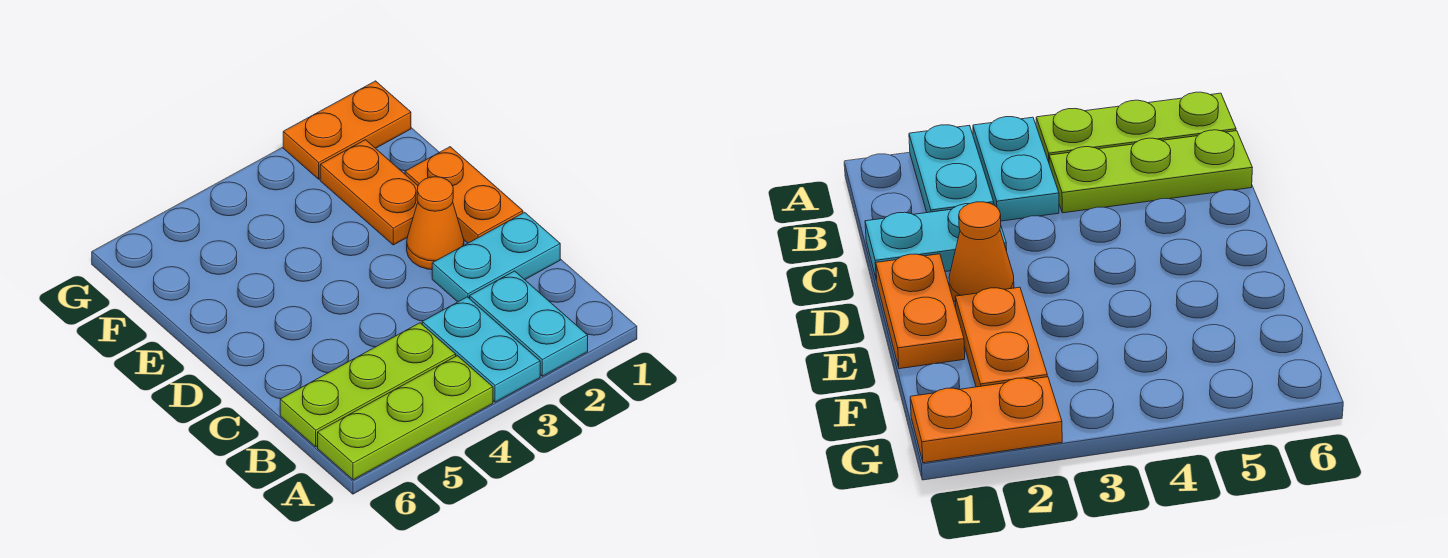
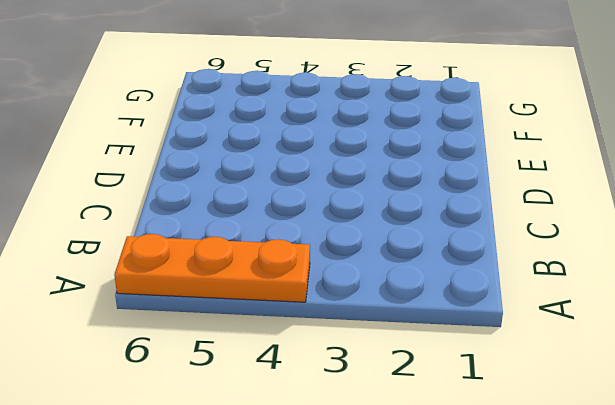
orange 1x3 plate [114,234,310,302] -> lime 1x3 plate [318,356,493,480]
none -> cyan 1x2 plate [470,271,588,376]
none -> cyan 1x2 plate [422,297,540,402]

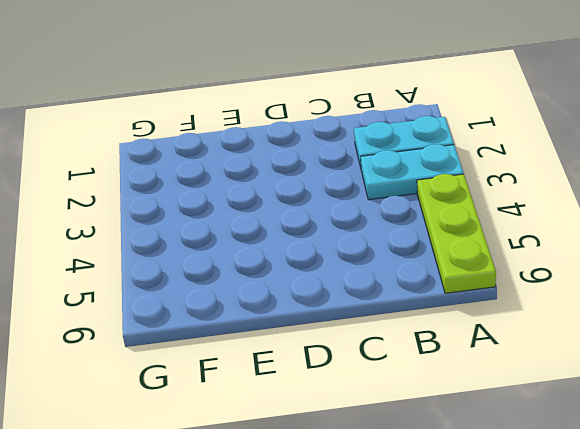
none -> lime 1x3 plate [280,323,456,447]
none -> cyan 1x2 plate [432,212,560,302]

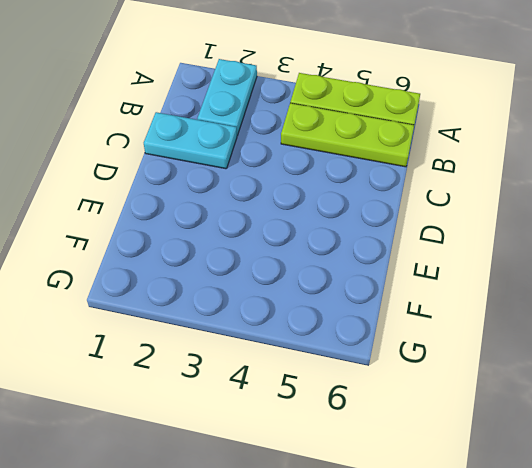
none -> cyan 1x2 plate [422,297,540,402]
none -> orange 1x2 plate [405,147,523,243]

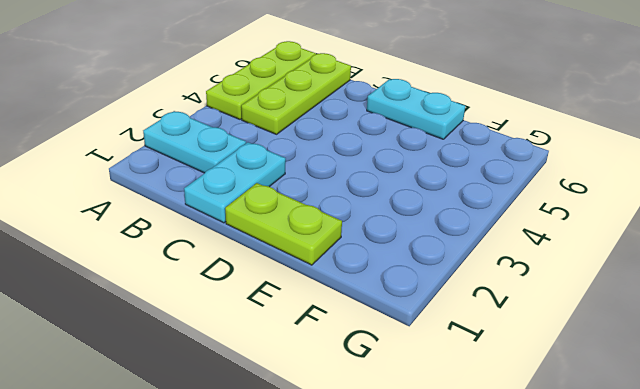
lime 1x2 plate [225,183,342,265] -> orange 1x2 plate [405,147,523,243]
cyan 1x2 plate [367,79,465,139] -> cyan 1x2 plate moved to [422,297,540,402]
none -> orange 1x1 cone [407,177,464,270]
none -> orange 1x2 plate [320,140,418,245]

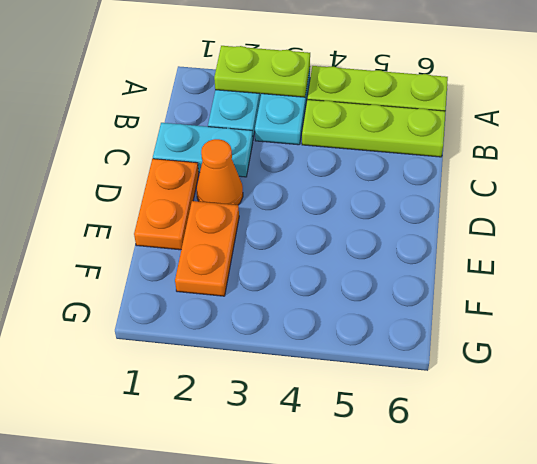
lime 1x2 plate [214,46,310,97] -> none
none -> orange 1x2 plate [283,81,411,179]

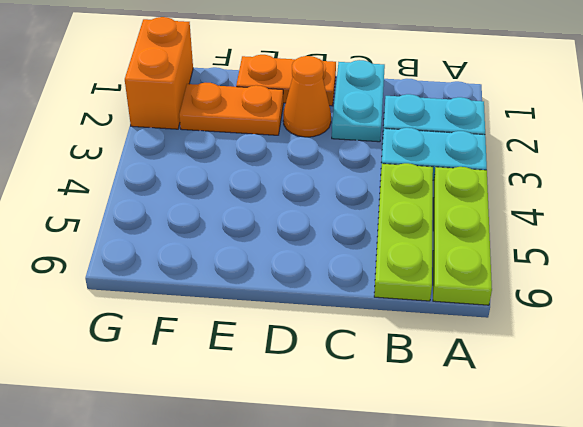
orange 1x2 brick [125,17,193,129] -> orange 1x2 plate [283,81,411,179]

